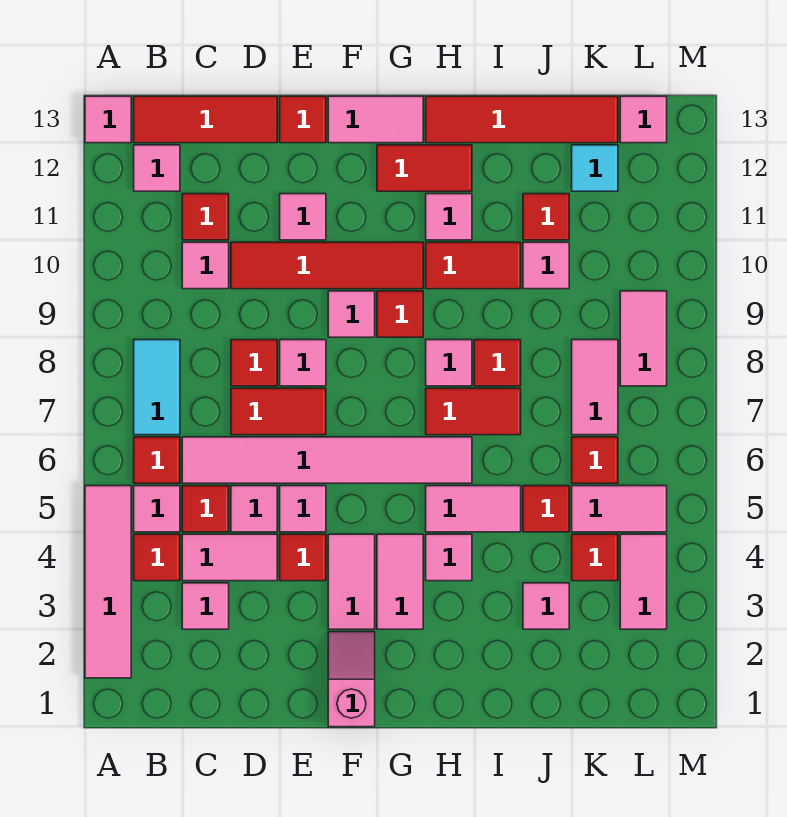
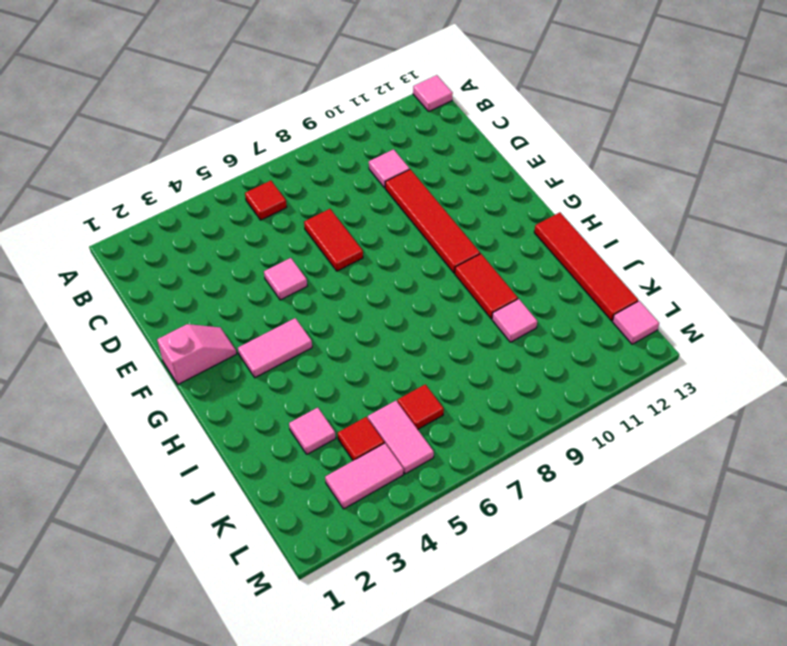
none -> pink 1x4 tile [85,486,131,678]
none -> red 1x1 tile [134,534,180,581]
none -> pink 1x1 tile [134,486,180,532]
none -> cyan 1x2 tile [134,340,180,435]

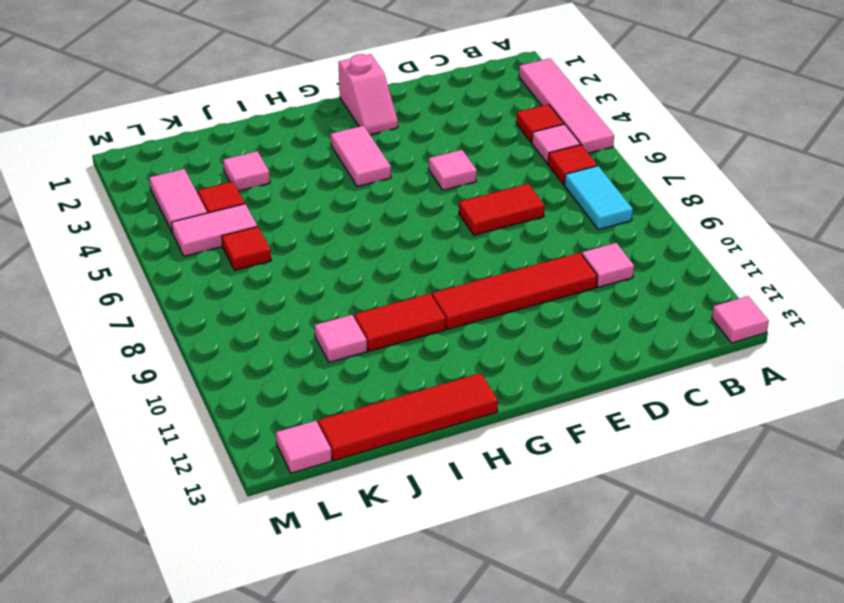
none -> pink 1x1 tile [134,145,180,191]
none -> red 1x3 tile [134,96,277,143]
none -> pink 1x1 tile [182,583,229,629]
none -> pink 1x2 tile [182,534,277,581]

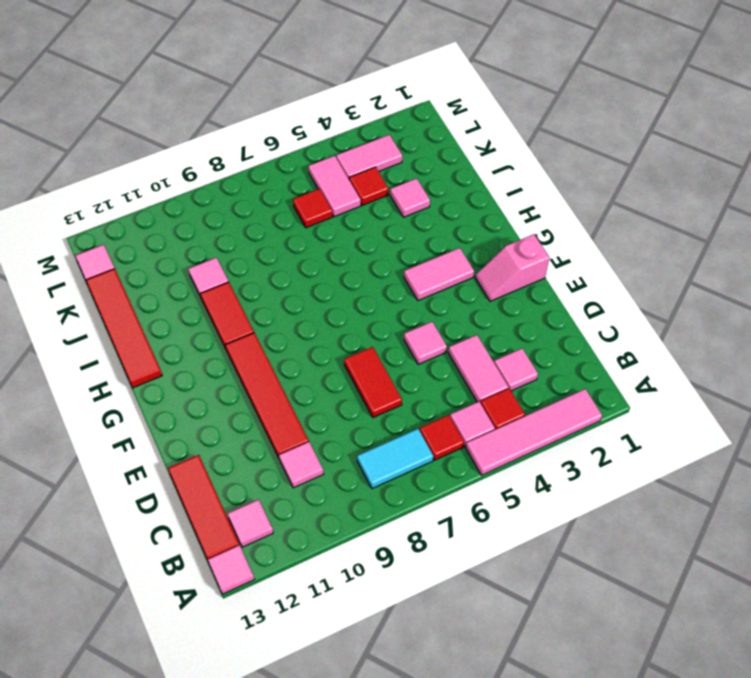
none -> red 1x1 tile [182,486,229,532]
none -> pink 1x6 tile [182,437,472,483]
none -> red 1x1 tile [182,194,229,240]
none -> pink 1x1 tile [231,486,277,532]

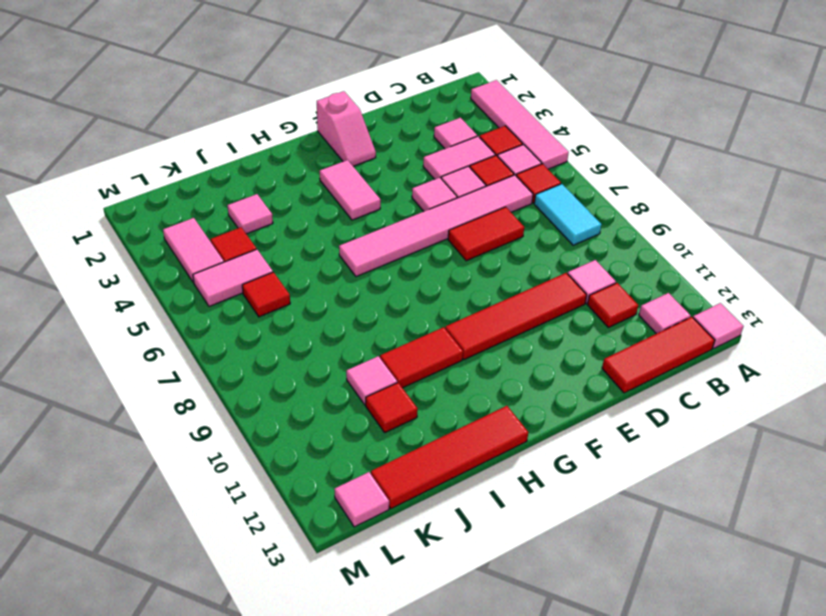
none -> red 1x1 tile [231,340,277,386]
none -> red 1x1 tile [280,534,326,581]
none -> pink 1x1 tile [280,340,326,386]
none -> pink 1x1 tile [280,194,326,240]

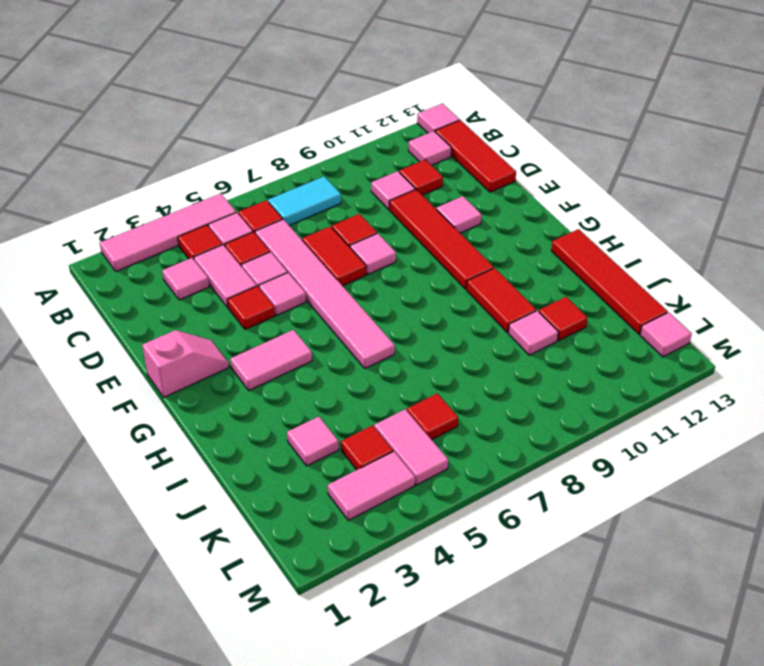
none -> red 1x1 tile [280,96,326,143]
none -> pink 1x2 tile [328,534,375,629]
none -> pink 1x1 tile [328,291,375,337]
none -> pink 1x2 tile [328,96,423,143]

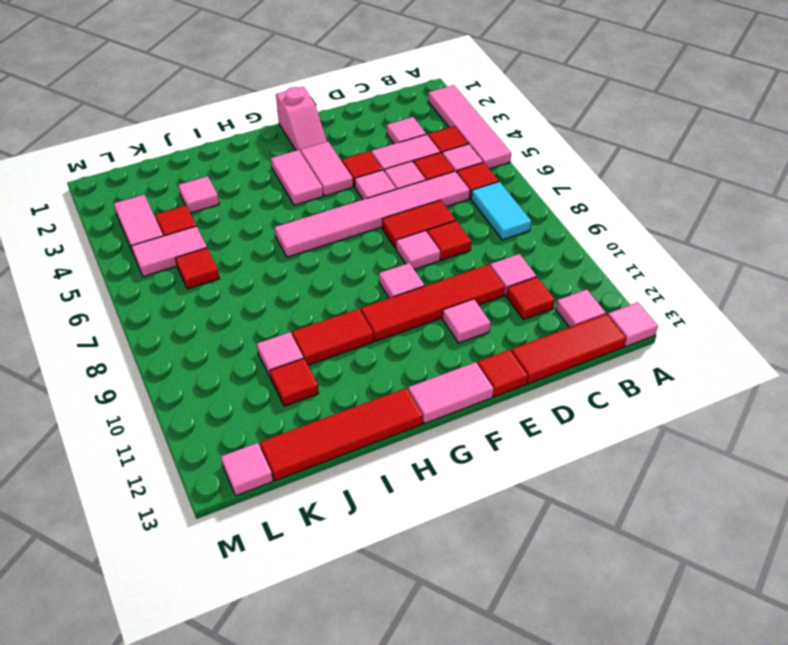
none -> red 1x1 tile [377,291,423,337]
none -> red 1x2 tile [377,145,472,191]
none -> pink 1x1 tile [426,534,472,581]
none -> pink 1x2 tile [426,486,521,532]

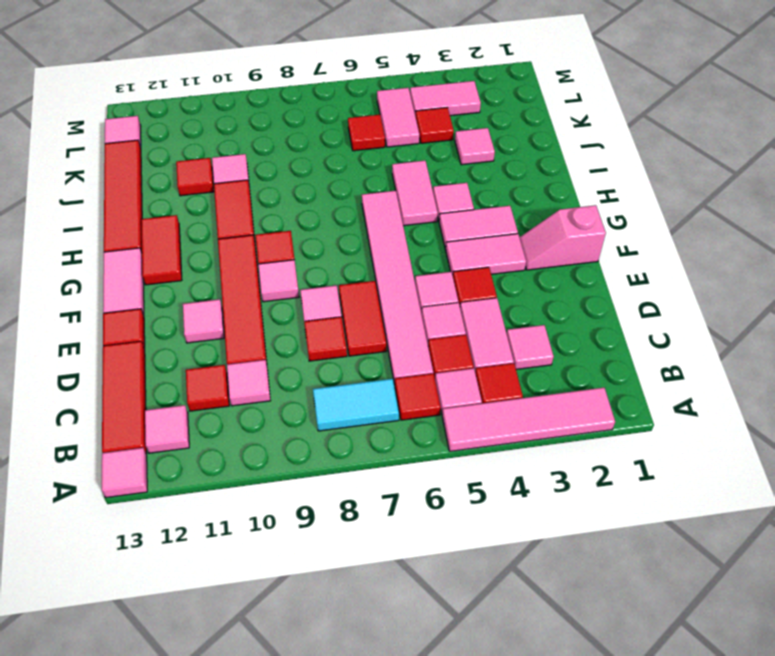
none -> red 1x2 tile [426,388,521,435]
none -> pink 1x1 tile [426,340,472,386]
none -> pink 1x1 tile [426,194,472,240]
none -> red 1x1 tile [474,340,521,386]

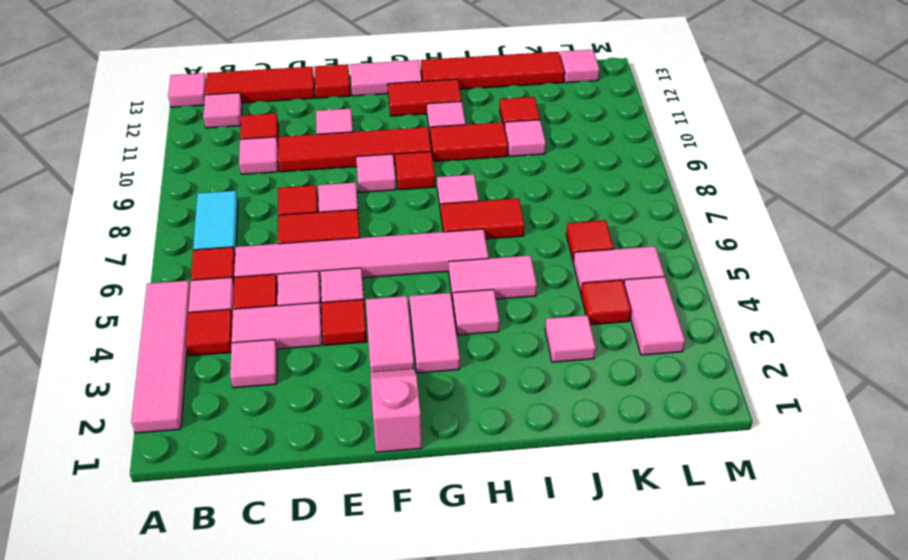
none -> red 1x1 tile [474,340,521,386]
none -> red 1x1 tile [523,486,569,532]
none -> pink 1x2 tile [572,340,618,435]
none -> cyan 1x1 tile [572,145,618,191]

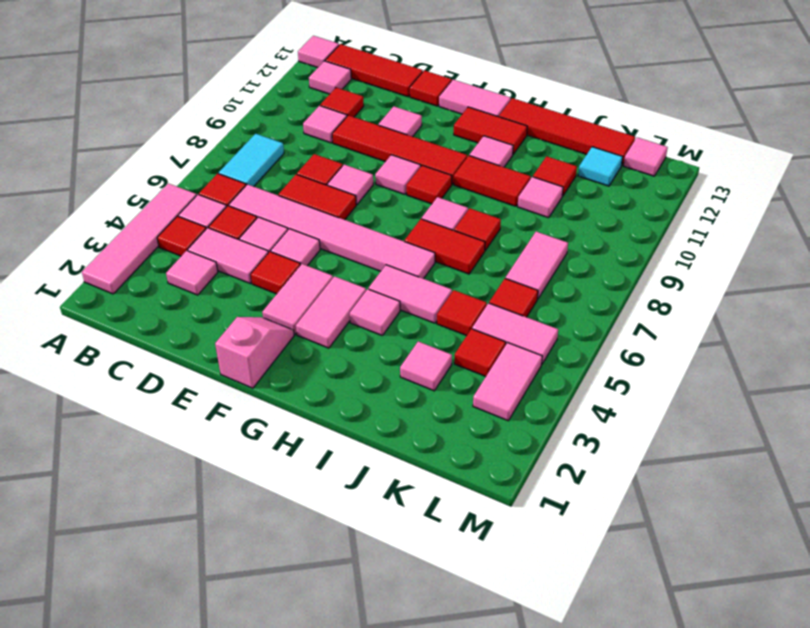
none -> pink 1x2 tile [620,291,667,386]

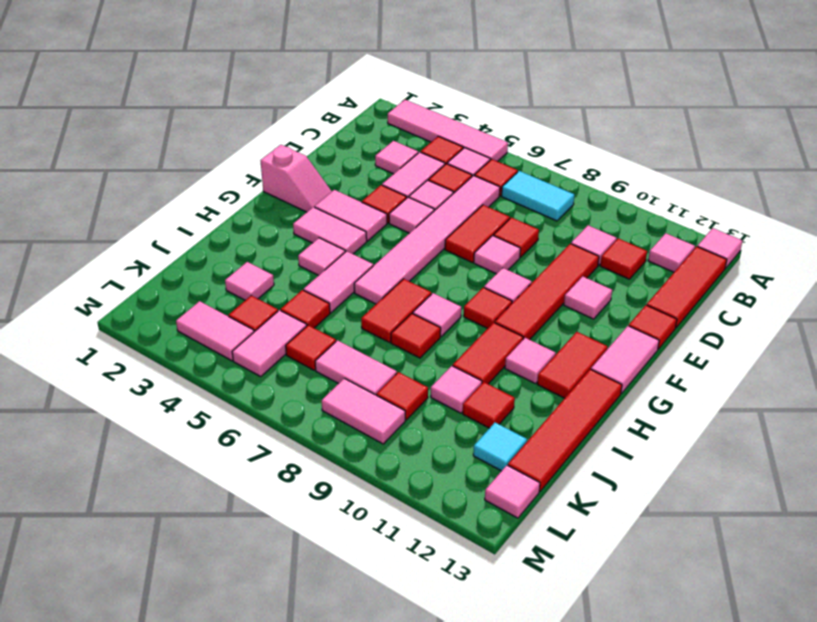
red 1x1 tile [376,372,428,420] -> none

